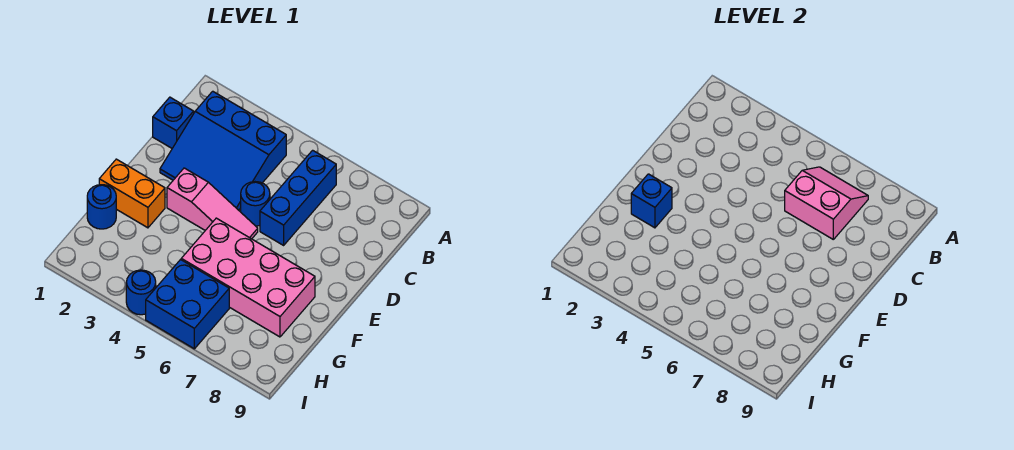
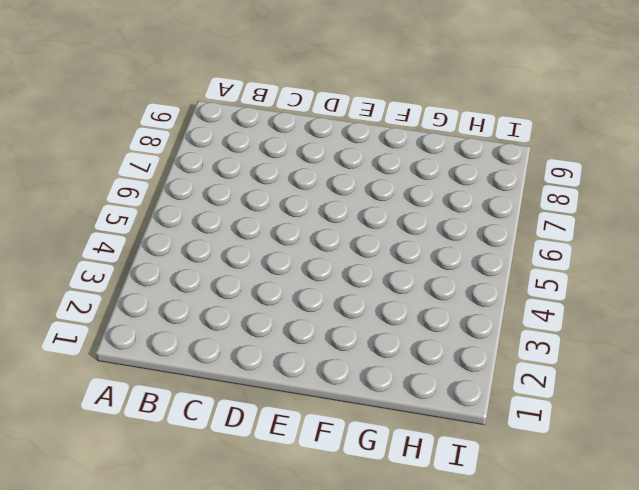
none -> blue 3x3 slope [160,91,286,210]
none -> blue 1x3 brick [260,150,336,245]
none -> blue 1x1 brick [153,97,194,148]

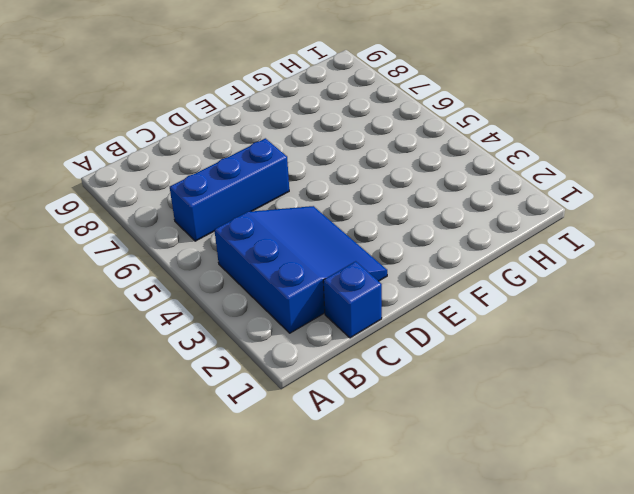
none -> blue 1x1 round brick [241,182,270,226]
none -> pink 1x3 slope [167,168,258,239]
none -> orange 1x2 brick [99,159,165,228]

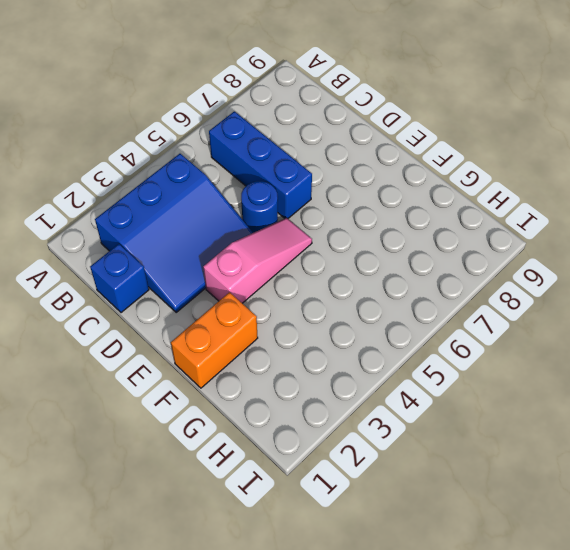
none -> pink 2x4 brick [181,218,315,337]
none -> blue 1x1 round brick [87,185,116,229]
none -> blue 2x2 brick [146,260,229,349]

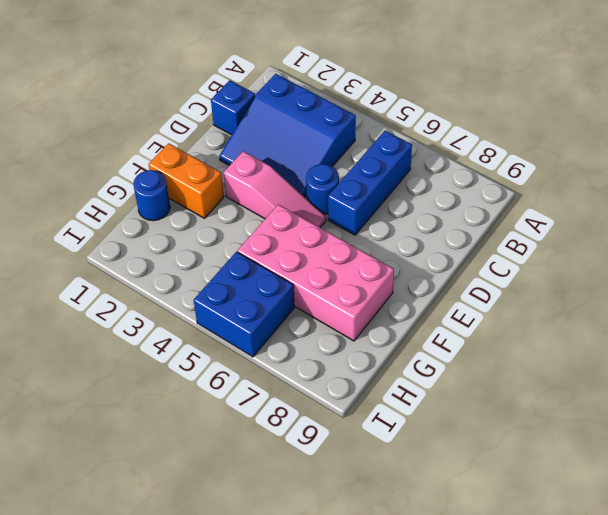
none -> blue 1x1 round brick [126,270,156,315]
none -> pink 2x2 slope [785,167,868,239]
none -> blue 1x1 brick [631,174,672,228]

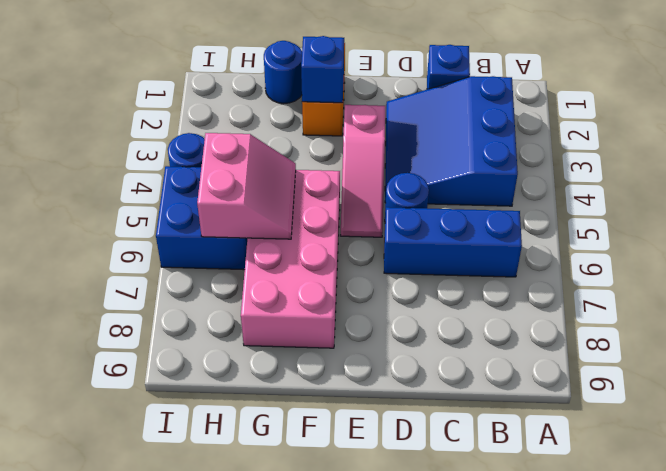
pink 2x2 slope [197,133,296,239] -> pink 2x2 slope moved to [785,167,868,239]

